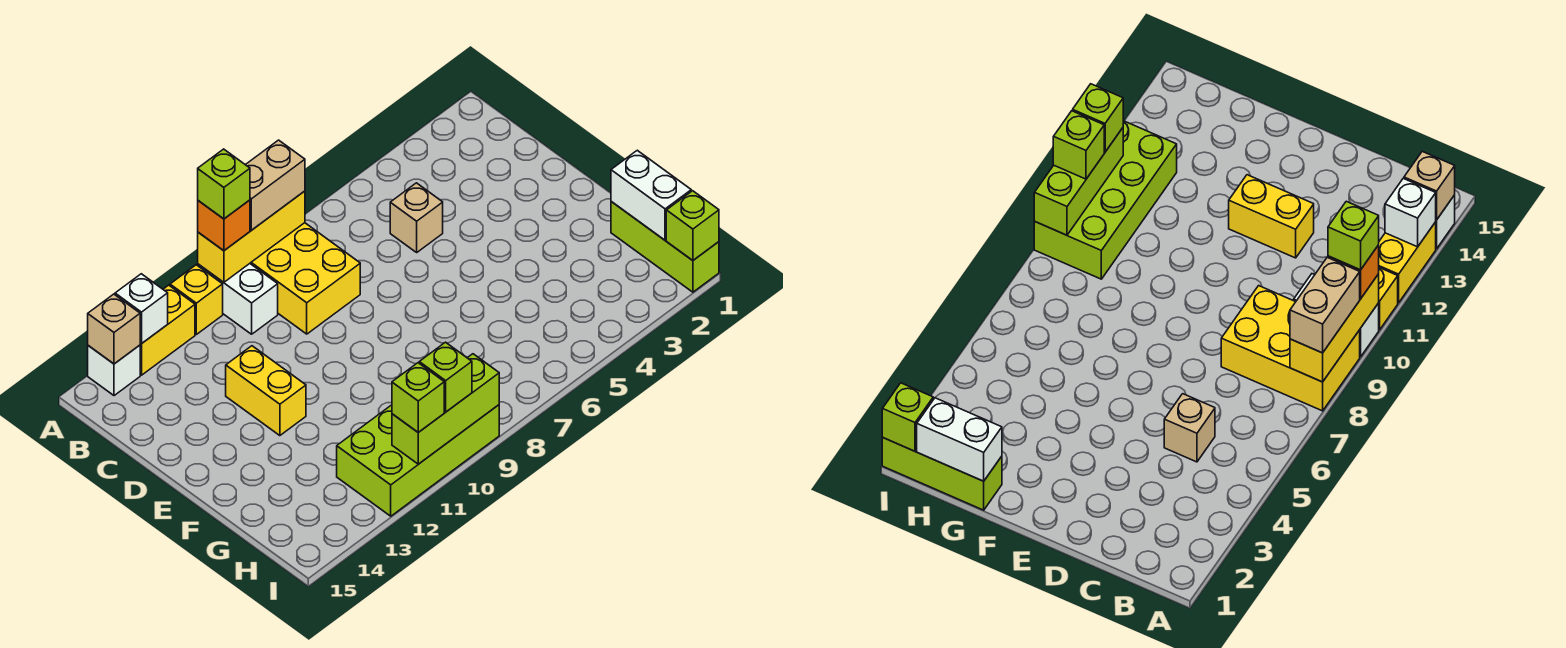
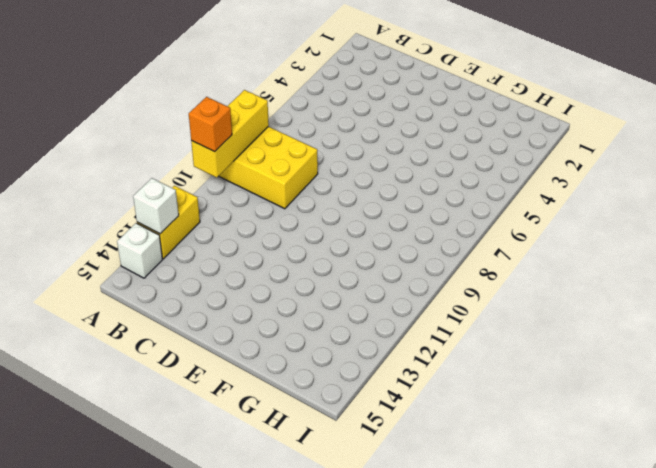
none -> white 1x2 brick [198,264,278,334]
none -> yellow 1x1 brick [170,265,223,334]
none -> tan 1x1 brick [390,183,443,252]

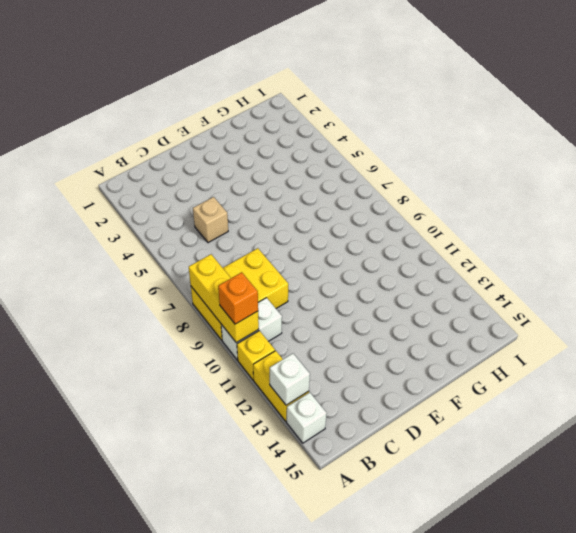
none -> yellow 1x2 brick [226,346,306,436]
none -> lime 1x3 brick [611,202,719,292]
none -> lime 2x4 brick [337,405,499,516]

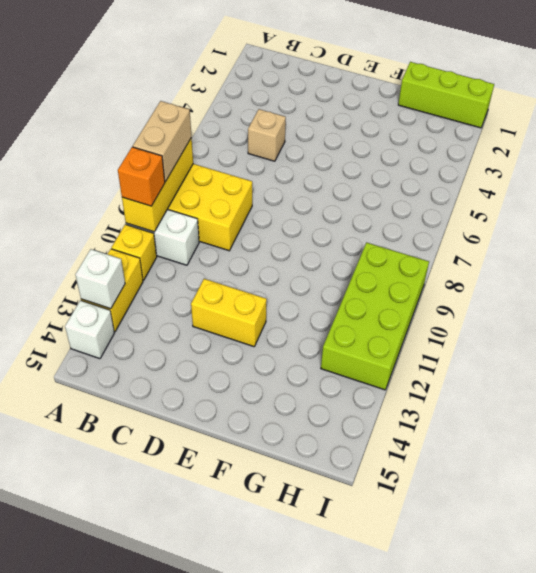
none -> tan 1x1 brick [88,294,140,364]
none -> white 1x2 brick [611,150,691,240]
none -> lime 1x1 brick [666,191,719,260]

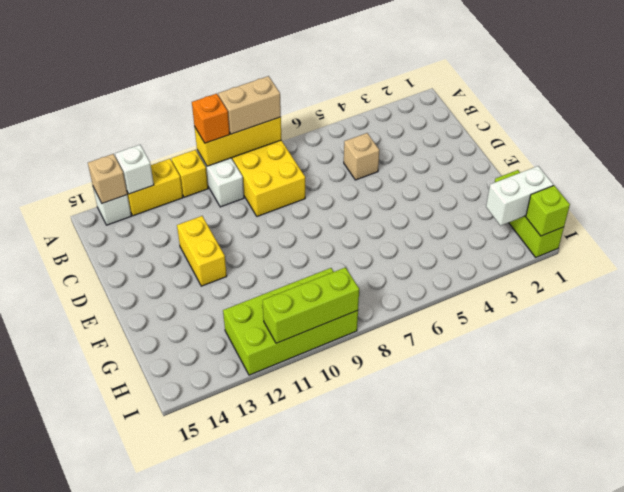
white 1x2 brick [486,166,553,226] -> white 1x2 brick turned to [611,150,691,240]
none -> lime 1x1 brick [419,342,472,412]
none -> lime 1x1 brick [392,363,444,432]
none -> lime 1x1 brick [198,149,250,219]

